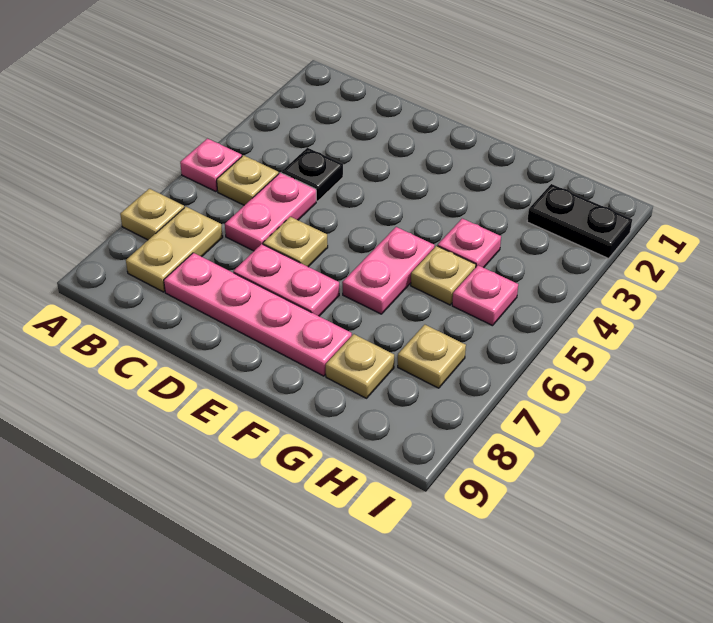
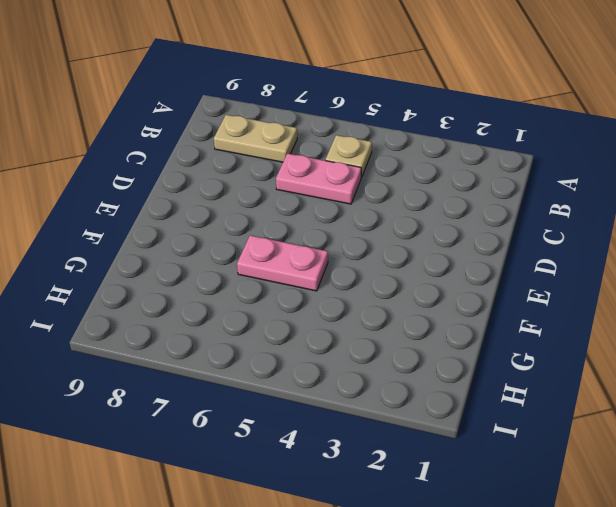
none -> pink 1x1 plate [180,139,242,192]
none -> tan 1x1 plate [120,189,184,240]
none -> black 1x1 plate [282,148,343,201]

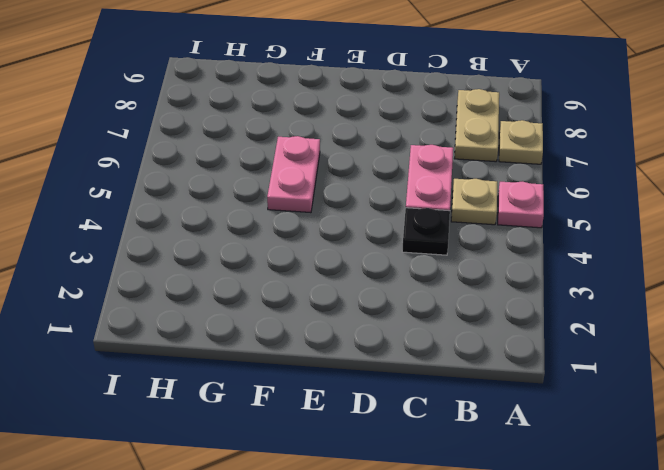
none -> pink 1x4 plate [164,253,352,376]
none -> tan 1x1 plate [263,217,328,267]
none -> pink 1x2 plate [233,244,339,316]

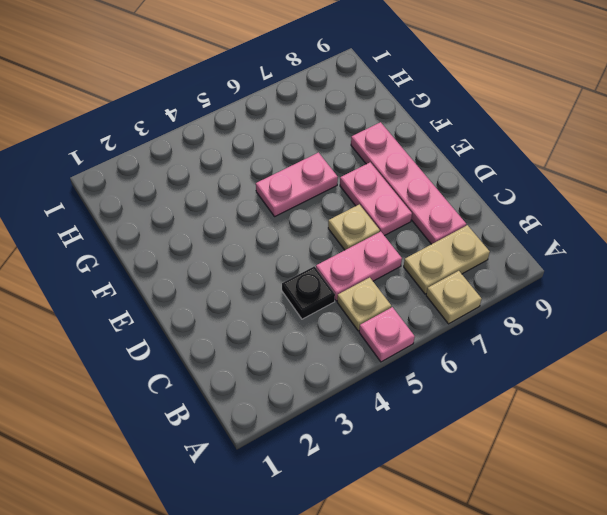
none -> pink 1x1 plate [438,218,501,268]
none -> tan 1x1 plate [411,246,476,305]
none -> tan 1x1 plate [326,334,394,398]

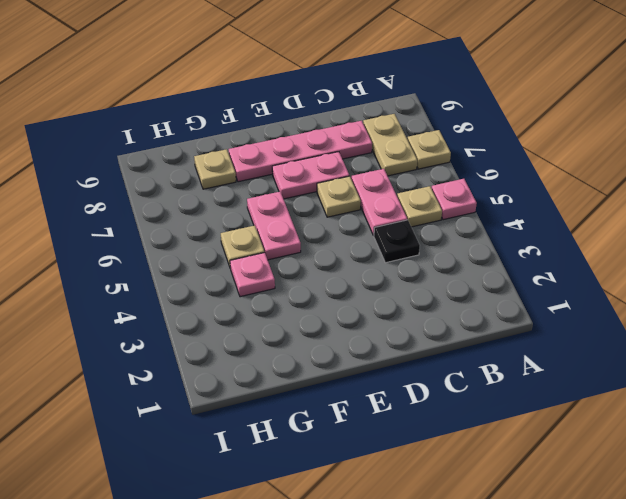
none -> black 1x2 plate [527,184,632,258]
none -> pink 1x1 plate [452,265,518,326]
none -> tan 1x1 plate [398,325,466,388]

